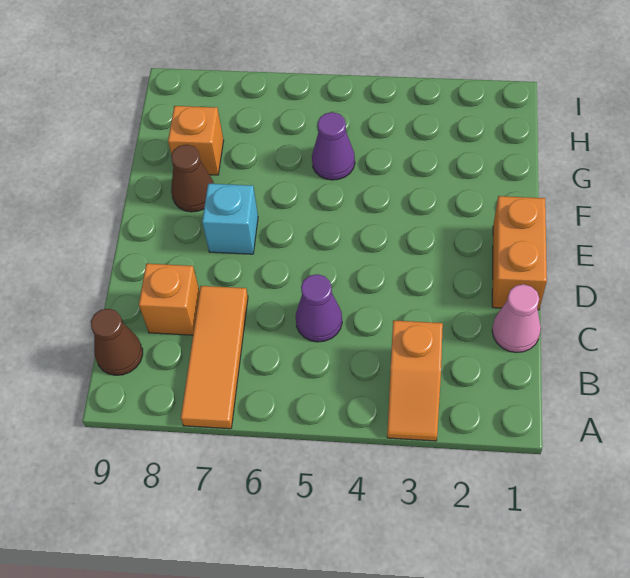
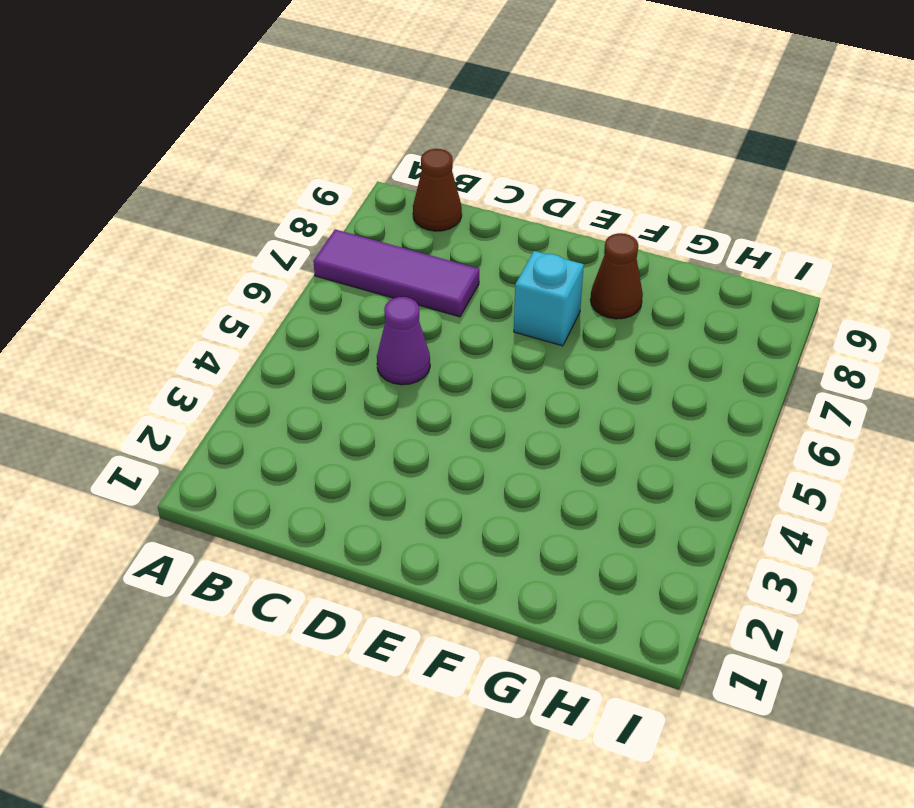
purple 1x3 tile [313,229,479,317] -> orange 1x3 tile [181,286,248,429]
none -> orange 1x2 slope [387,320,443,441]
none -> pink 1x1 cone [492,284,541,353]

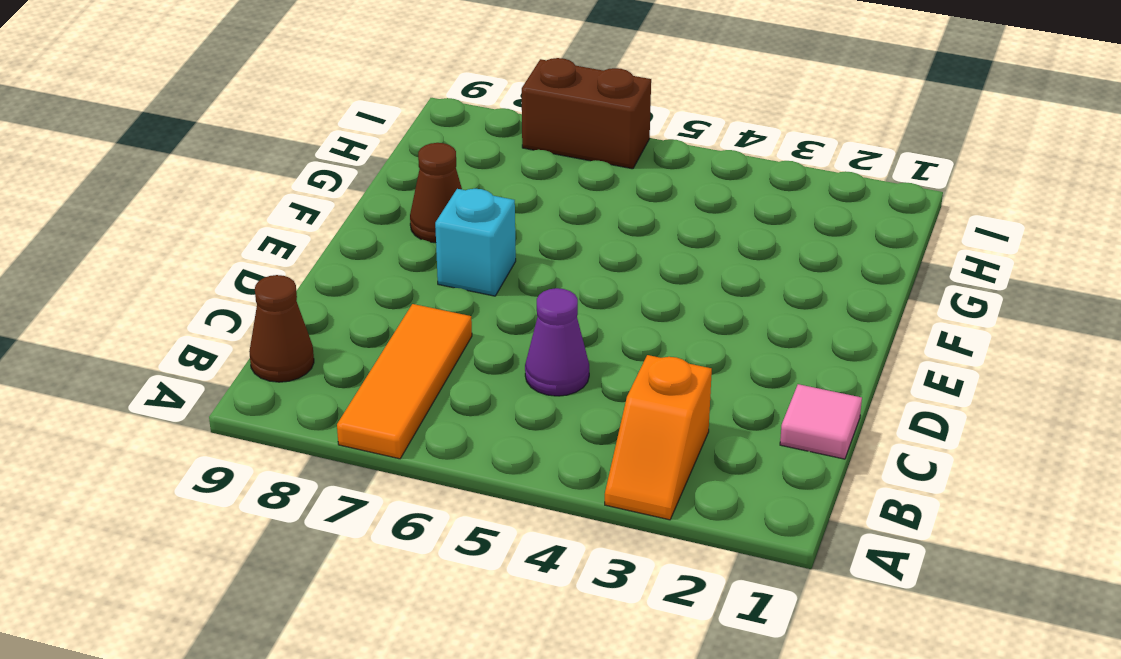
pink 1x1 tile [780,384,862,459] -> pink 1x1 cone [492,284,541,353]
brown 1x2 brick [522,58,651,169] -> none
none -> orange 1x1 brick [139,264,200,335]
none -> orange 1x2 brick [492,196,547,310]

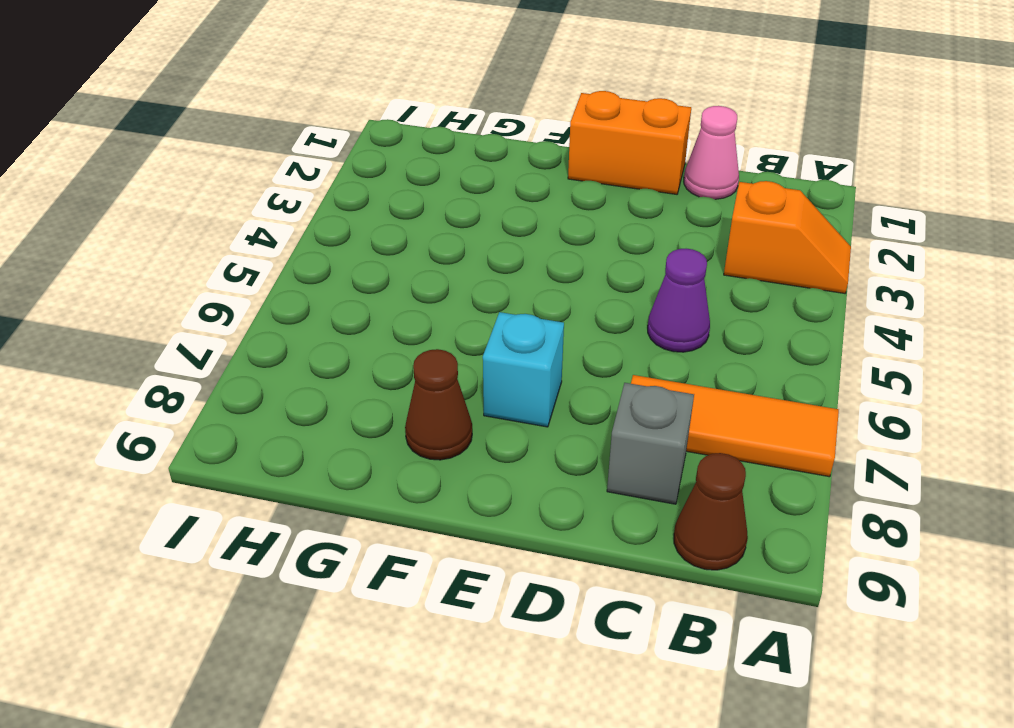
grey 1x1 brick [607,383,694,504] -> orange 1x1 brick [139,264,200,335]
none -> purple 1x1 cone [312,112,355,180]
none -> orange 1x1 brick [168,106,224,175]

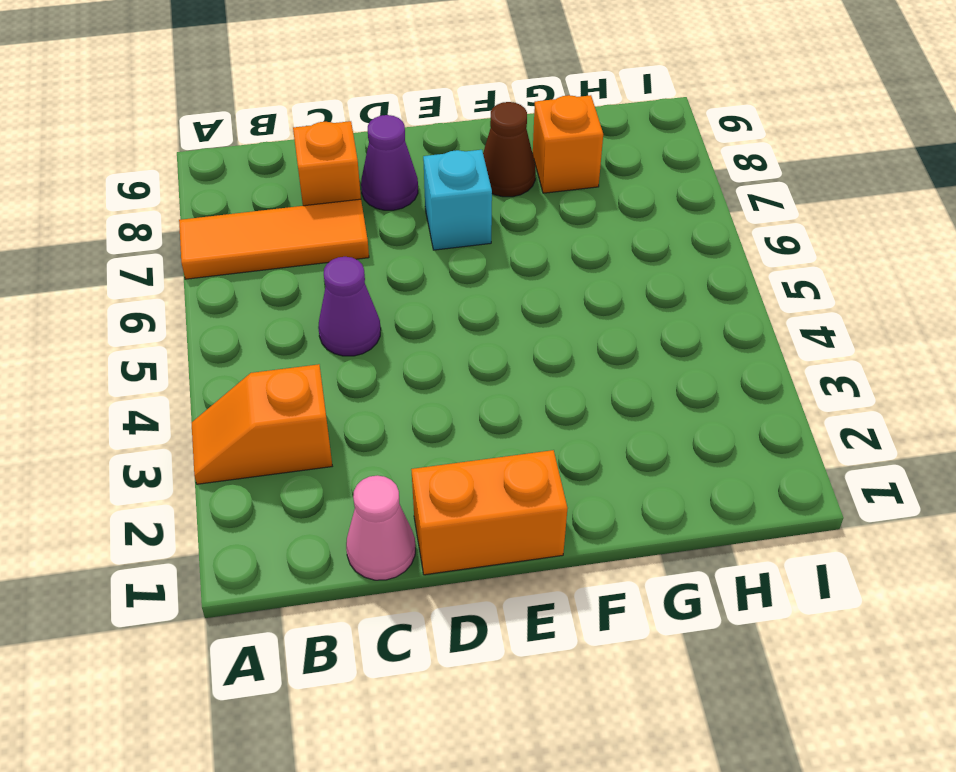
purple 1x1 cone [361,115,418,210] -> purple 1x1 cone moved to [312,112,355,180]
none -> brown 1x1 cone [91,309,143,375]

